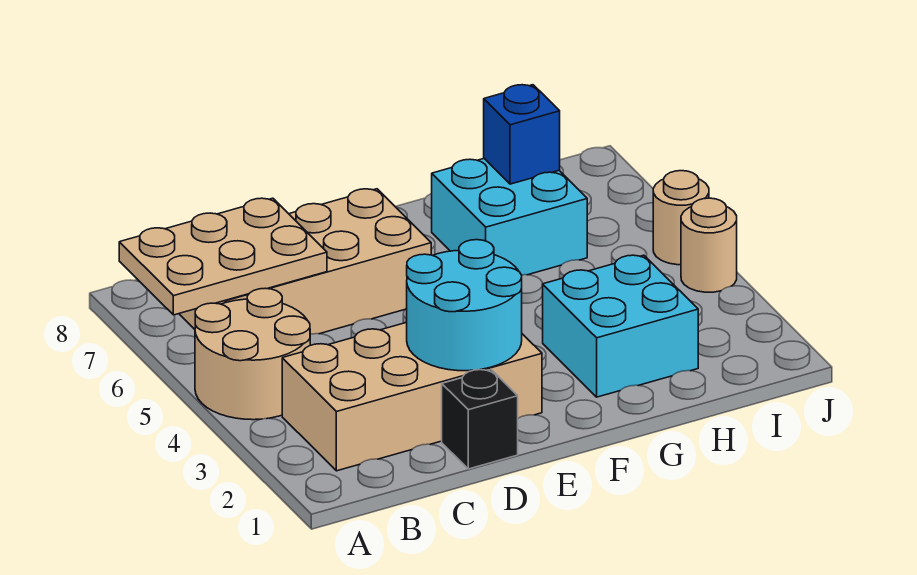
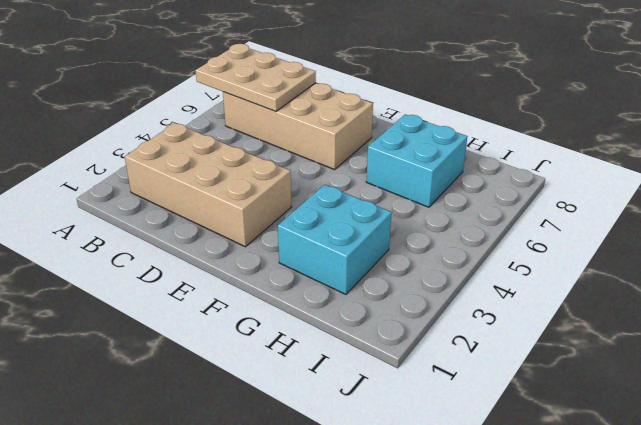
none -> tan 2x2 round brick [195,288,310,420]
none -> black 1x1 brick [442,370,518,469]

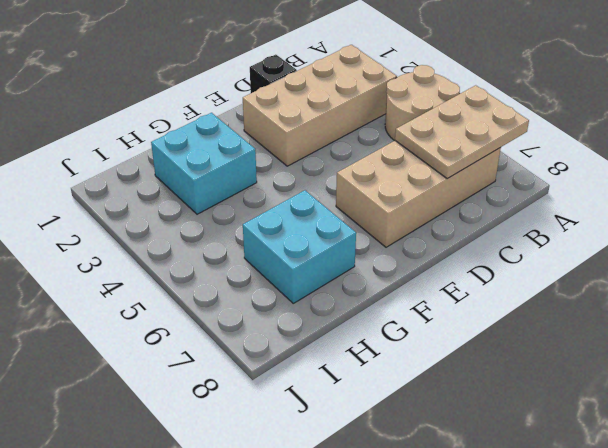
none -> tan 1x1 round brick [681,198,737,292]
none -> tan 1x1 round brick [653,171,709,265]

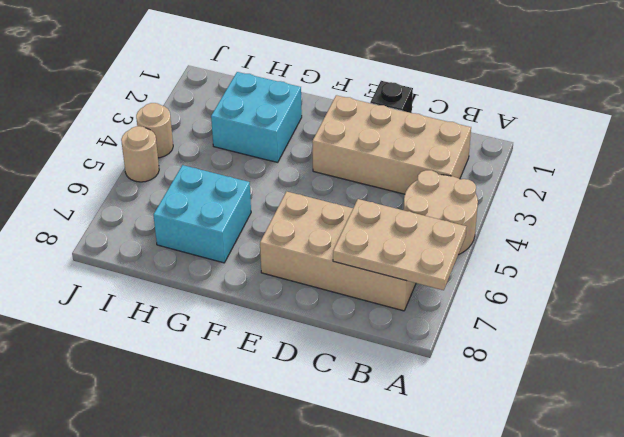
none -> cyan 2x2 round brick [407,240,522,371]
none -> blue 1x1 brick [484,85,560,184]

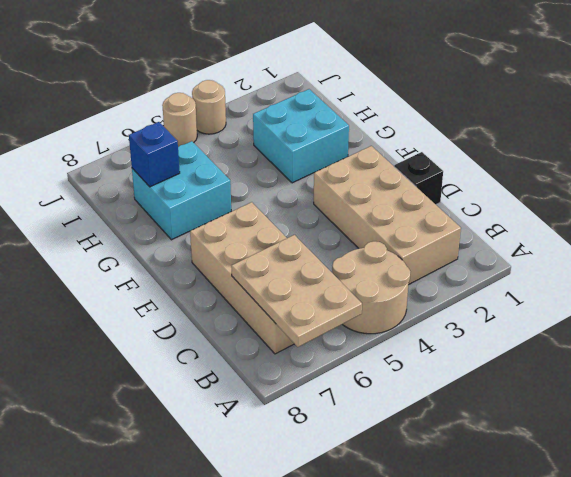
none -> cyan 2x2 round brick [407,240,522,371]

